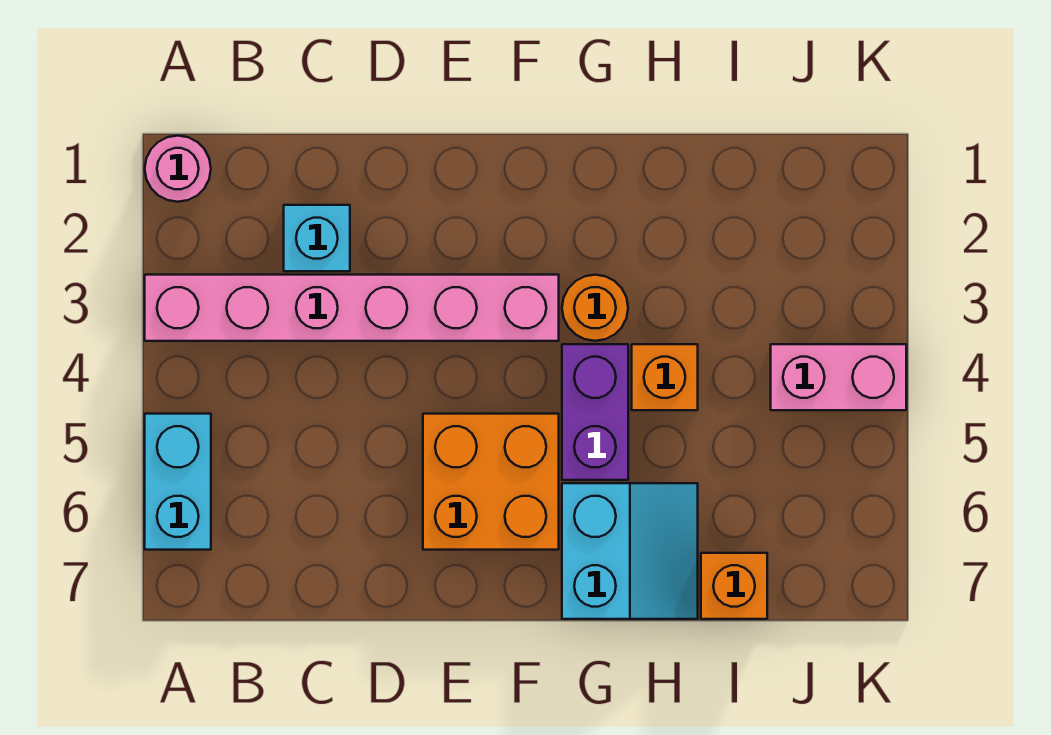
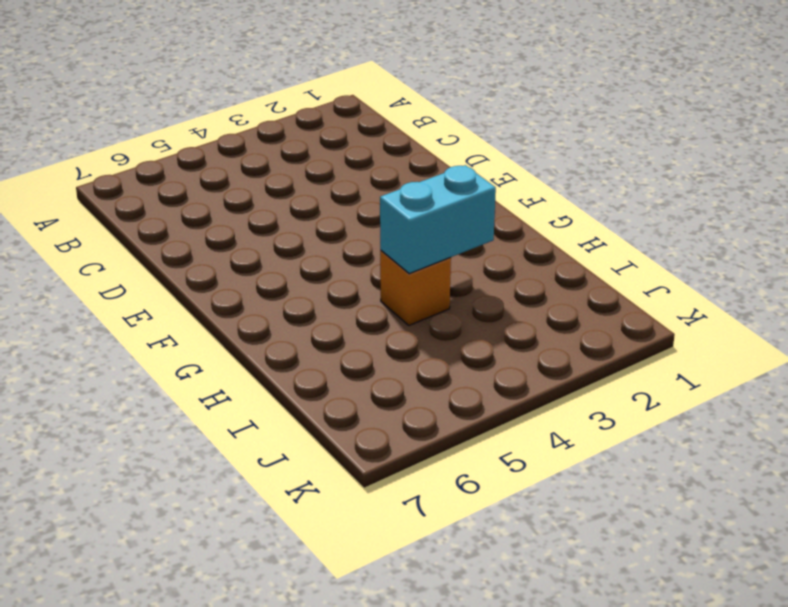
cyan 1x2 brick [380,165,496,274] -> cyan 1x2 brick moved to [145,414,211,550]
none -> pink 1x1 round brick [145,136,211,202]
none -> pink 1x6 brick [145,275,559,341]

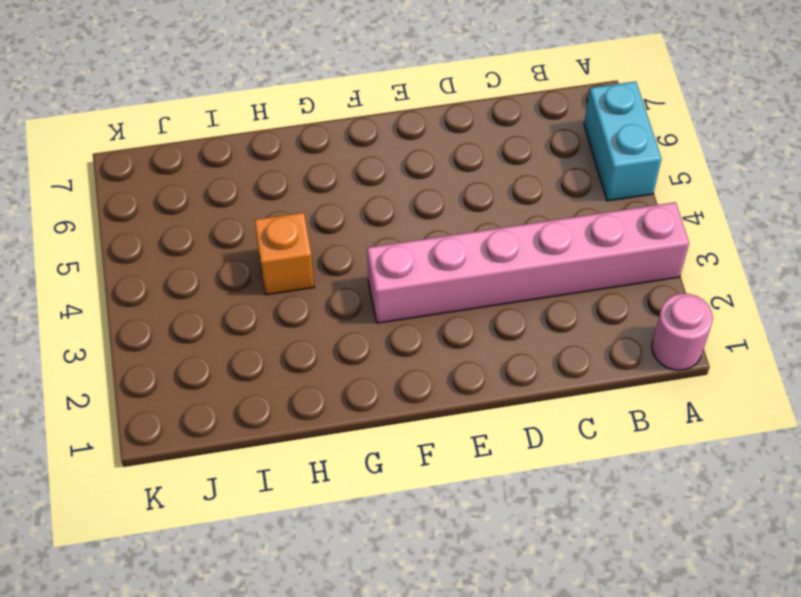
none -> cyan 1x1 brick [284,205,350,271]
none -> orange 2x2 brick [423,414,559,550]

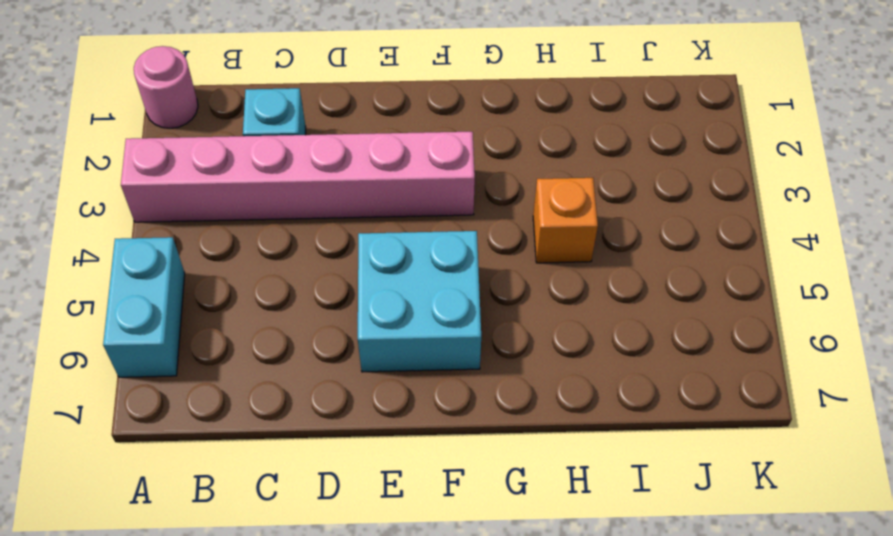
cyan 2x2 brick [358,231,481,372] -> orange 2x2 brick [423,414,559,550]
none -> orange 1x1 round brick [562,275,628,341]
none -> purple 1x2 brick [562,344,628,480]

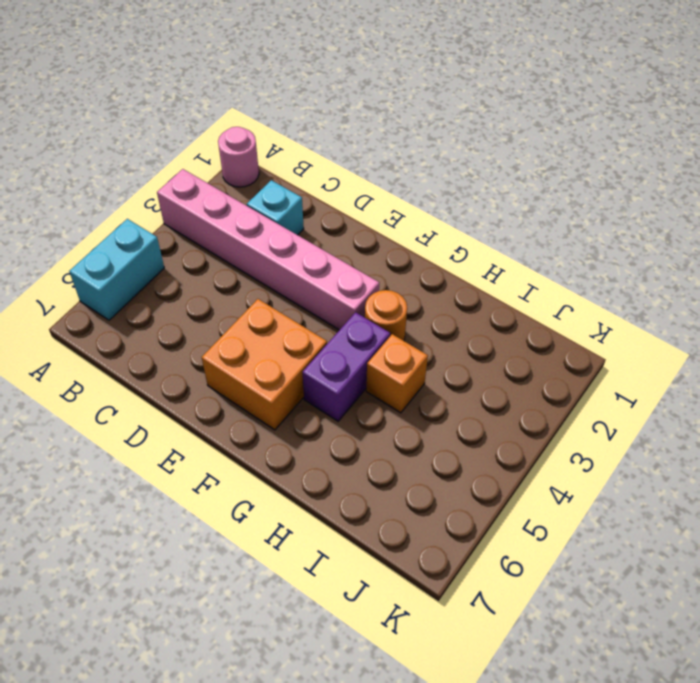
none -> cyan 2x2 slope [562,483,698,619]
none -> orange 1x1 brick [701,553,767,619]

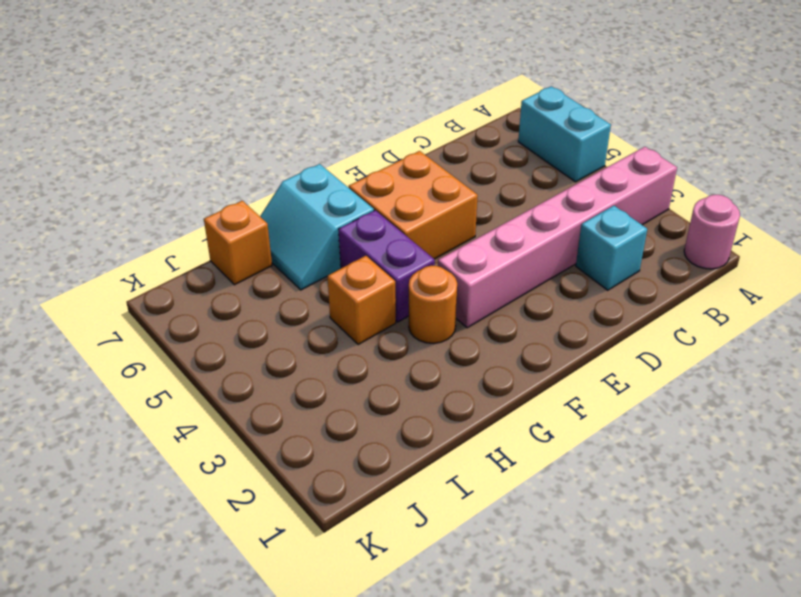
none -> pink 1x2 brick [771,344,906,410]

